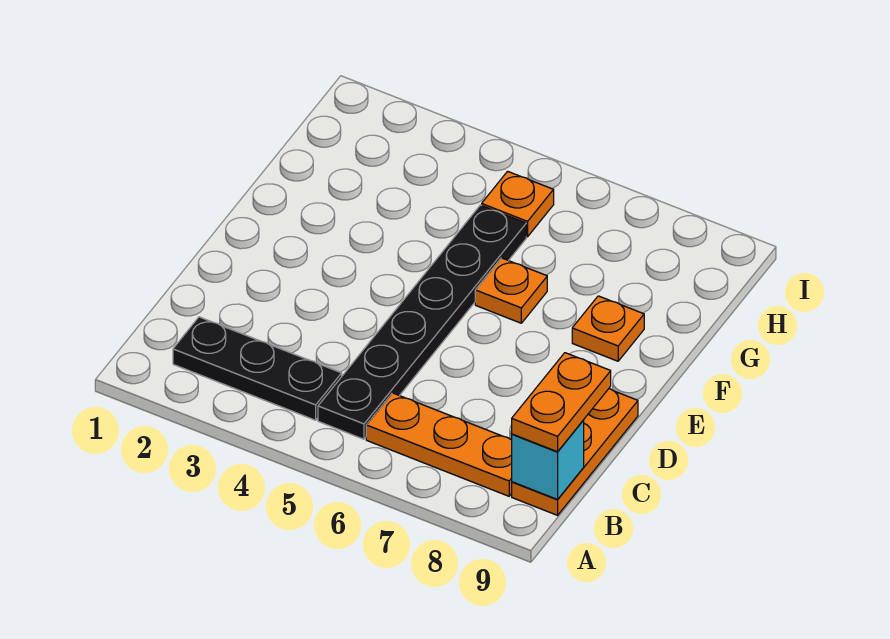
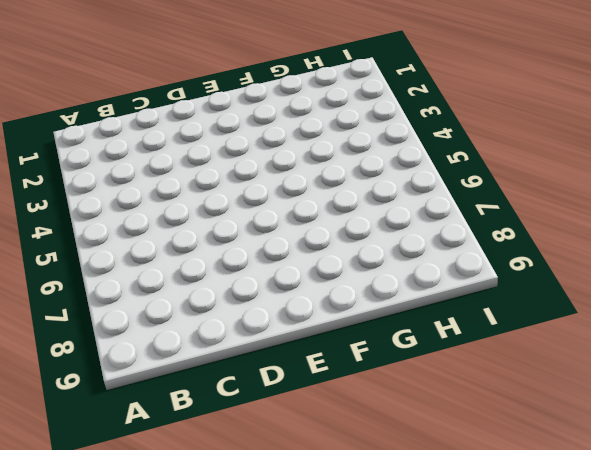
none -> black 1x3 plate [173,317,342,420]
none -> black 1x6 plate [318,205,526,439]

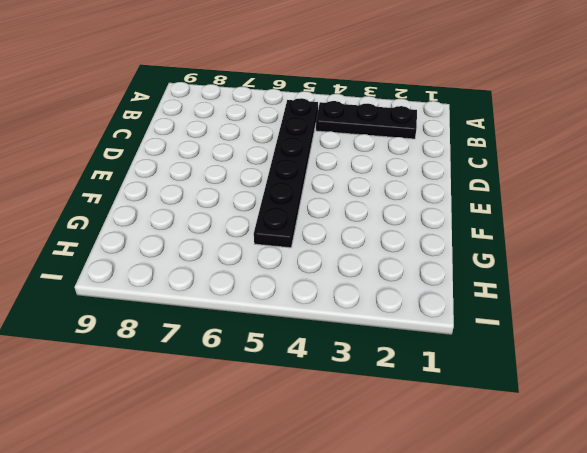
none -> orange 1x3 plate [366,393,512,496]
none -> orange 1x3 plate [512,389,638,515]

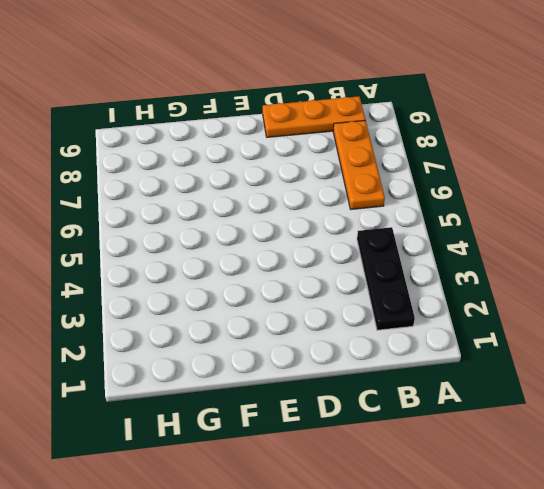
none -> black 1x6 plate [318,205,526,439]
none -> orange 1x1 plate [475,258,547,323]

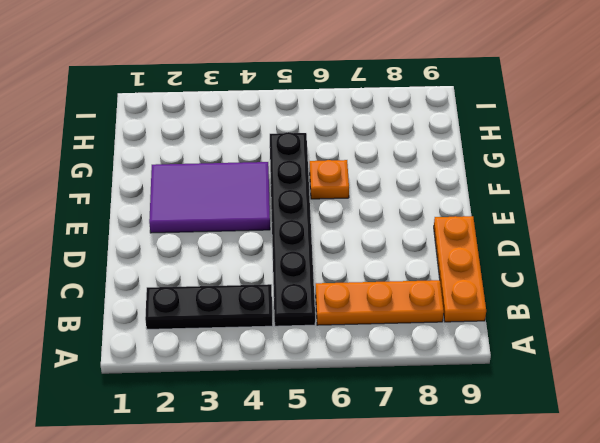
purple 2x3 tile [149,162,270,233] -> none
none -> orange 1x1 plate [572,296,644,361]
none -> orange 1x1 plate [482,171,554,237]

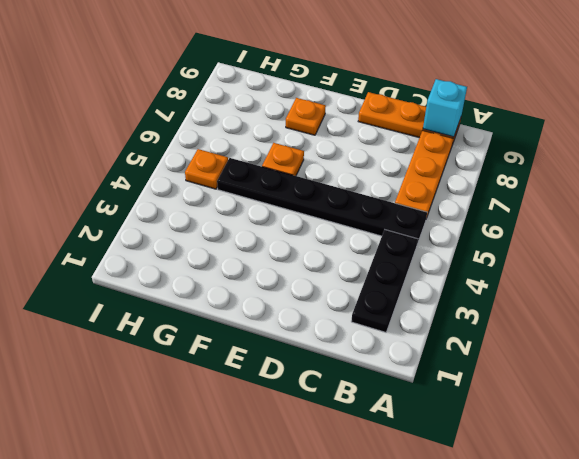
none -> orange 1x2 plate [512,353,611,452]

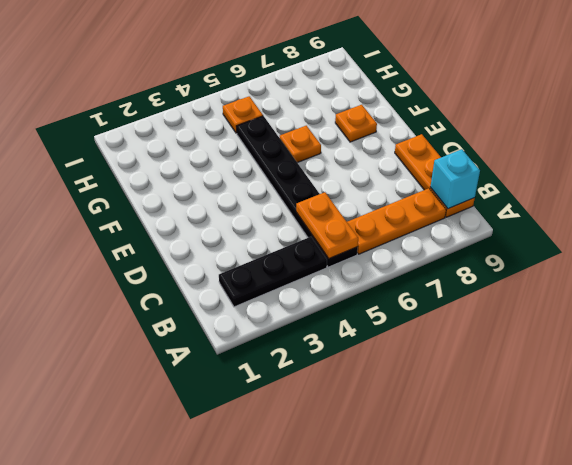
orange 1x2 plate [296,192,358,259] -> orange 1x2 plate moved to [512,353,611,452]

